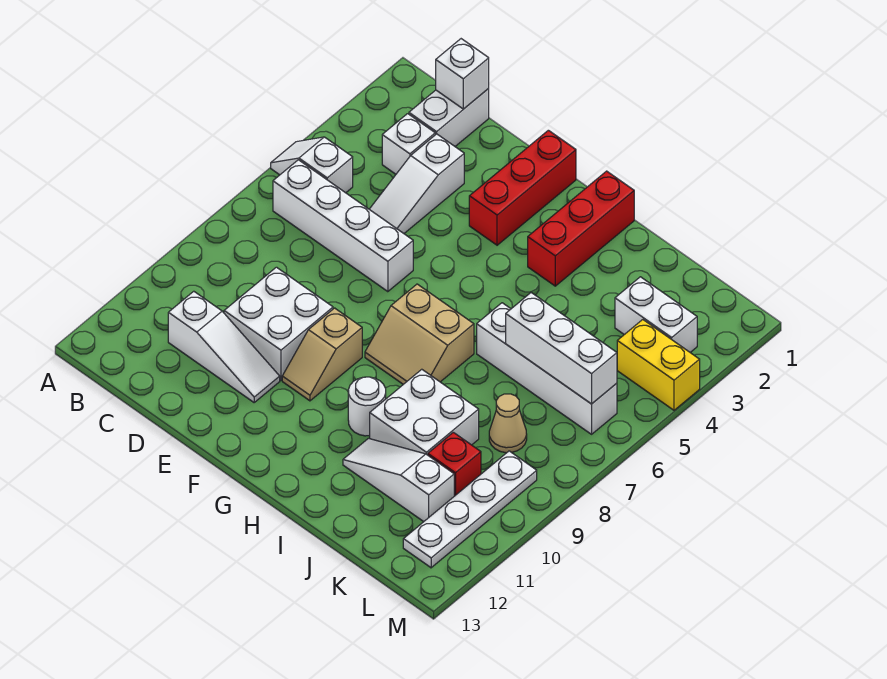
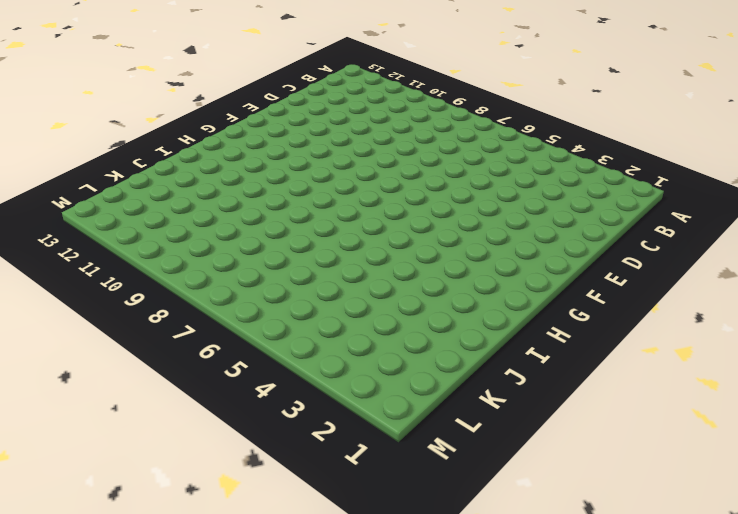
none -> white 1x2 slope [271,137,353,193]
none -> white 1x4 brick [273,160,413,292]
none -> white 1x2 brick [409,89,489,146]

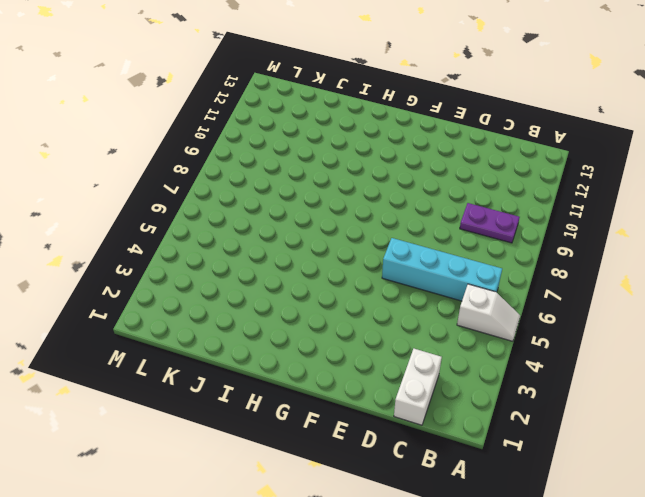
cyan 1x4 brick [382,238,502,301] -> white 1x4 brick [273,160,413,292]
purple 1x2 plate [460,203,520,243] -> none
none -> white 1x1 brick [382,114,435,174]
none -> white 1x3 slope [168,291,280,402]
none -> white 1x3 slope [369,134,464,233]

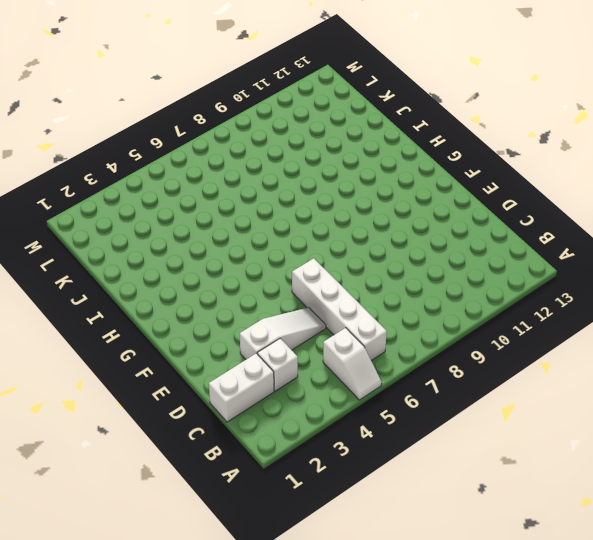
none -> white 1x3 slope [168,291,280,402]
none -> white 2x2 brick [224,267,333,380]
none -> red 1x3 brick [469,130,576,245]

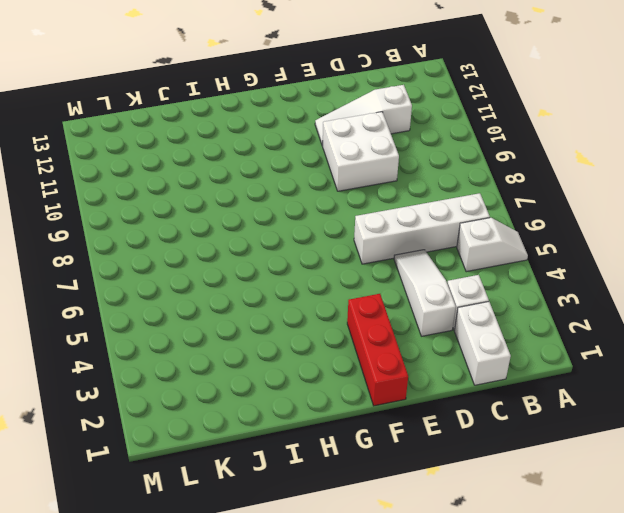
none -> tan 1x2 slope [282,308,362,401]
none -> tan 2x2 slope [365,284,474,384]
none -> red 1x3 brick [528,171,634,286]

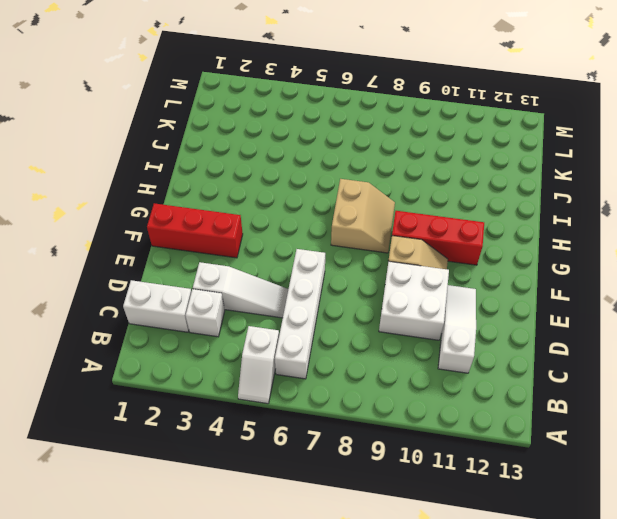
red 1x3 brick [392,211,484,265] -> red 1x3 brick moved to [528,171,634,286]
none -> white 1x1 round brick [348,377,386,436]
none -> white 1x4 brick [477,303,617,434]
none -> white 2x2 brick [370,369,479,455]

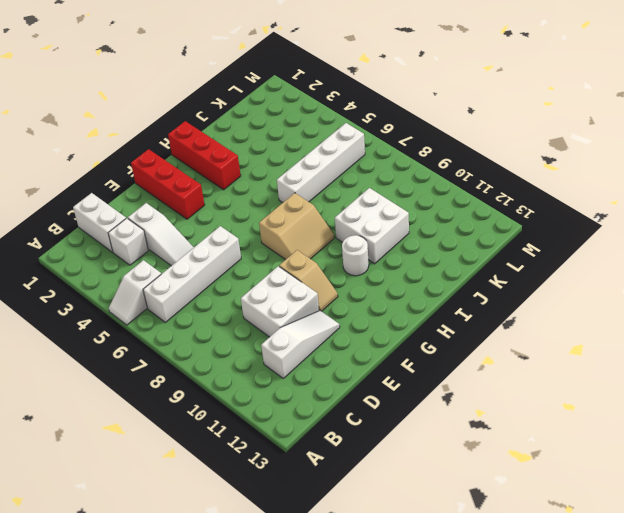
none -> white 1x3 slope [343,438,454,522]
none -> white 1x2 brick [615,277,697,352]
none -> tan 1x1 cone [489,394,527,453]

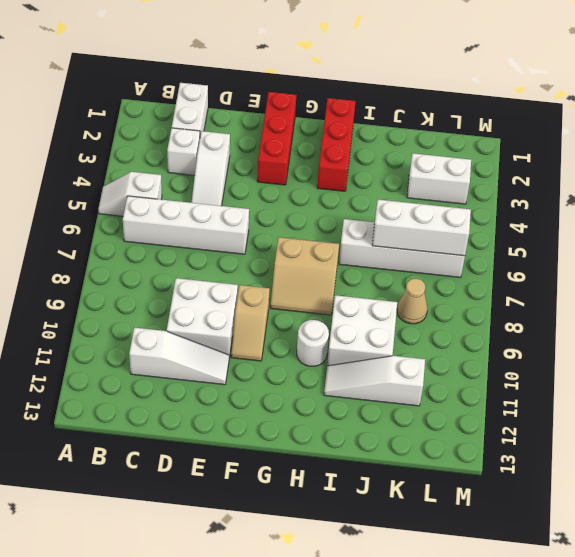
none -> red 1x1 brick [428,432,481,496]
none -> yellow 1x2 brick [617,320,700,410]
none -> white 1x4 plate [403,451,537,568]

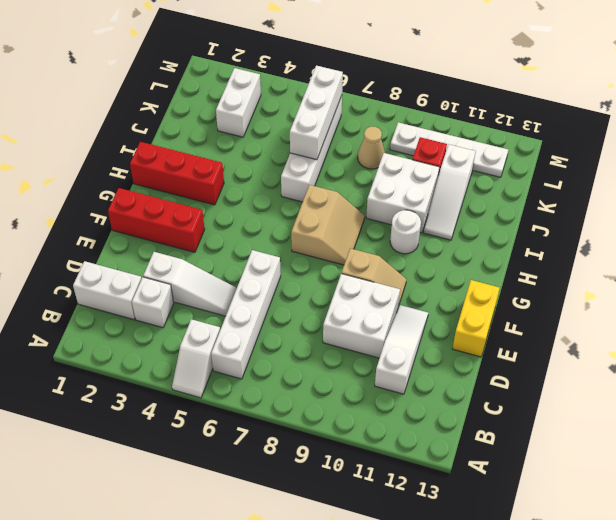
yellow 1x2 brick [452,280,500,357] -> yellow 1x2 brick moved to [617,320,700,410]
none -> white 1x1 brick [436,39,489,109]

